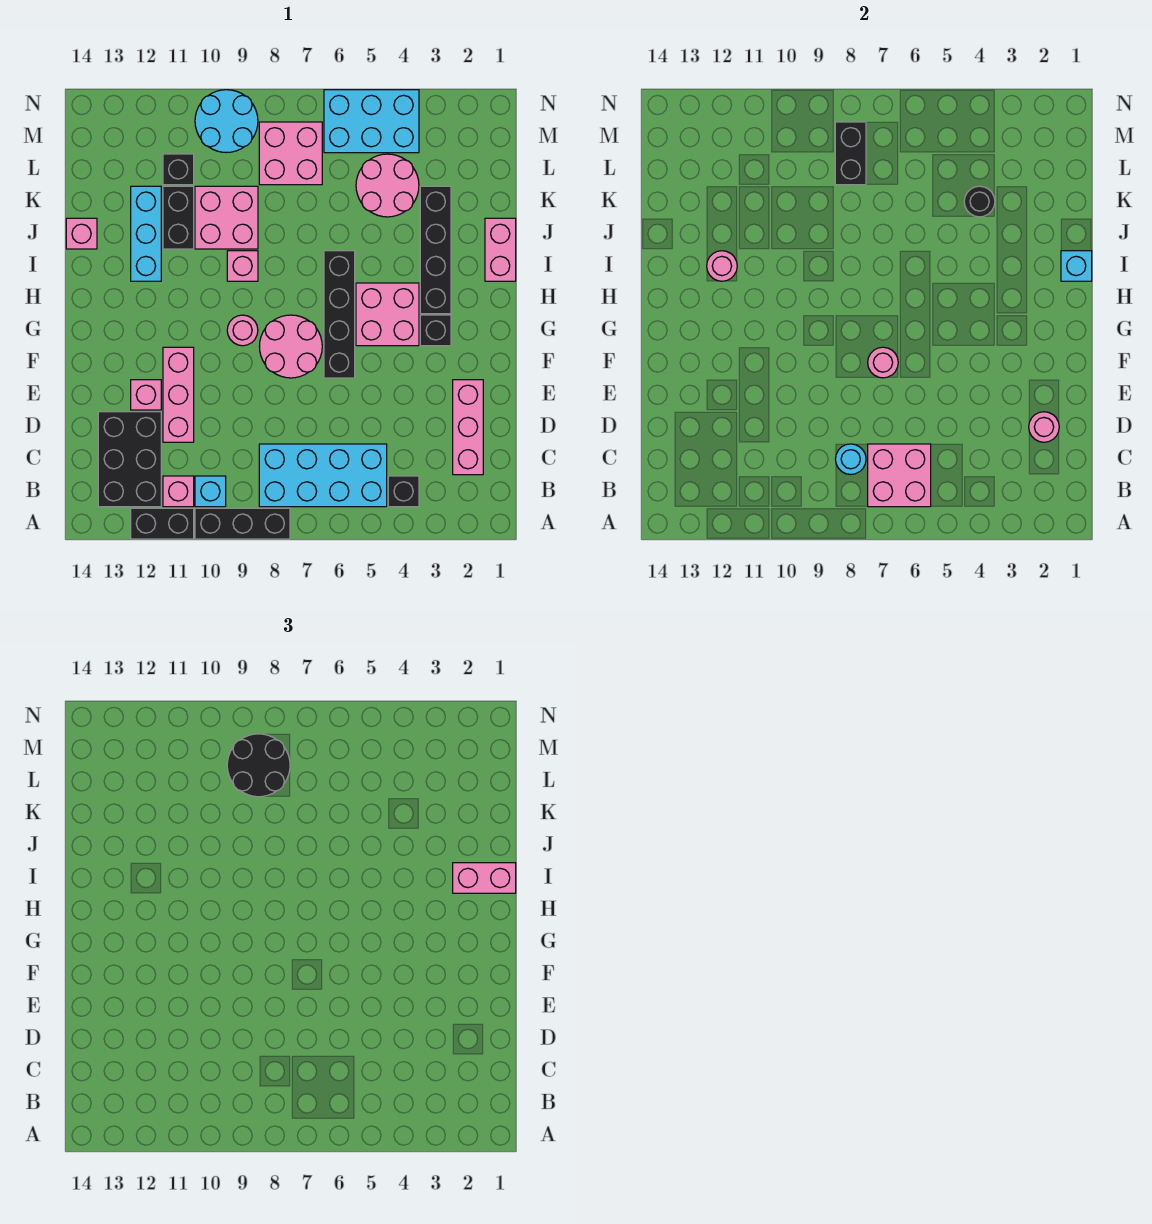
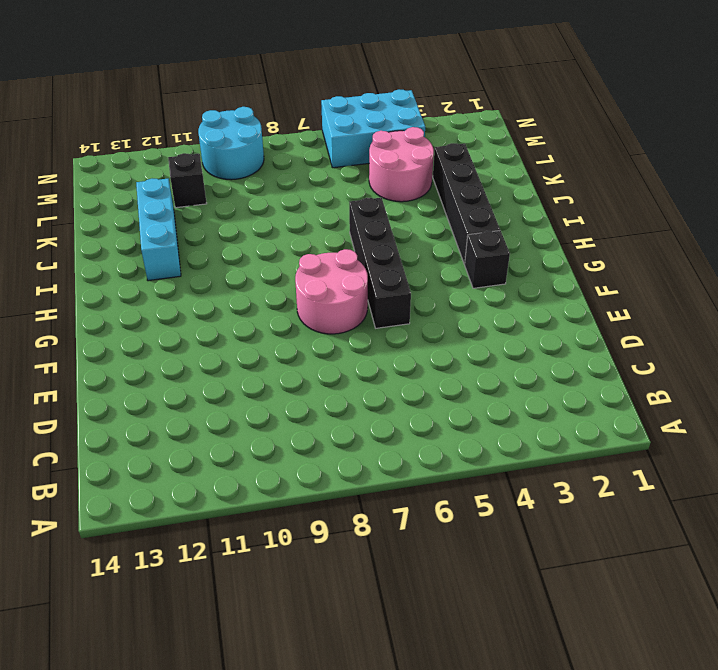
none -> black 1x3 brick [195,508,290,539]
none -> black 1x2 brick [131,508,194,539]
none -> black 1x1 brick [388,476,419,507]
none -> cyan 2x4 brick [259,444,387,507]

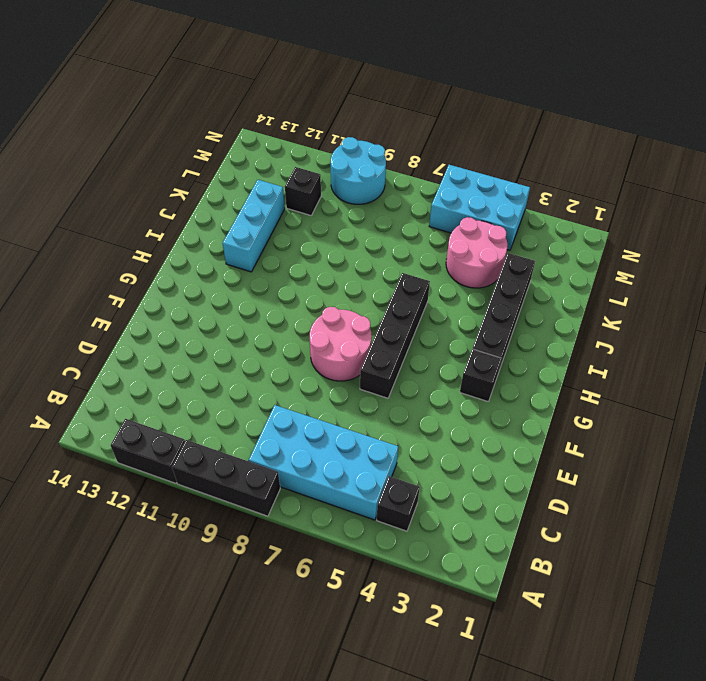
none -> cyan 1x1 brick [195,476,226,507]
none -> pink 1x1 brick [163,476,194,507]
none -> black 2x3 brick [98,412,161,507]
none -> pink 1x3 brick [453,380,483,475]

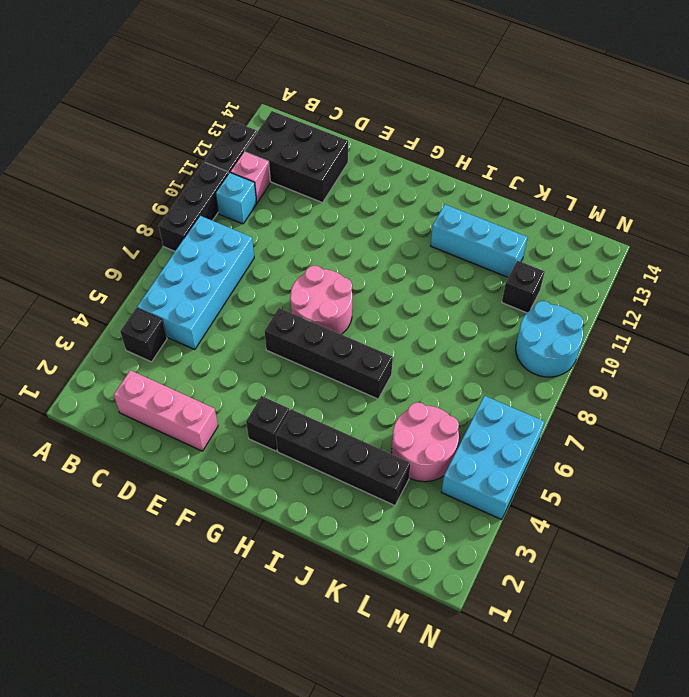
none -> pink 1x3 brick [163,347,194,442]
none -> pink 1x1 brick [131,380,161,410]
none -> pink 2x2 brick [356,283,419,346]
none -> pink 1x1 round brick [227,315,258,346]

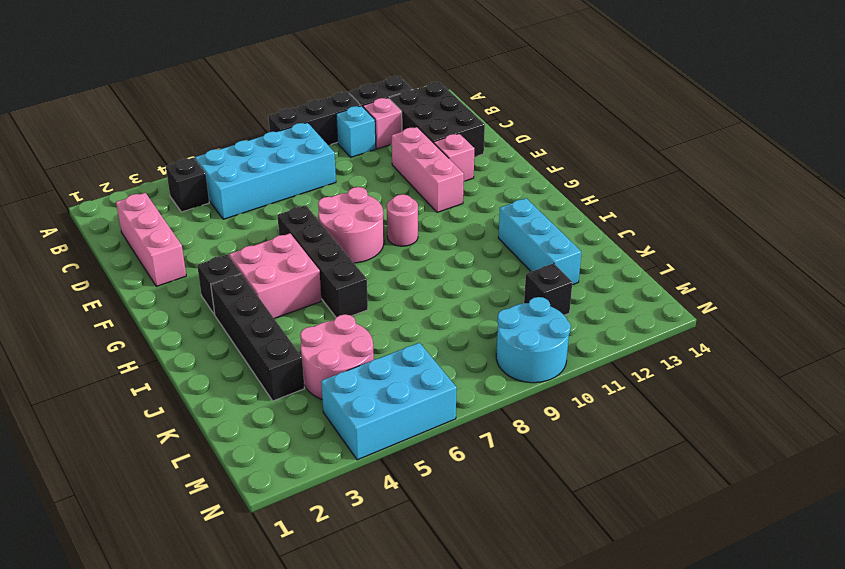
none -> pink 1x2 brick [485,218,516,281]
none -> pink 1x1 brick [227,251,258,281]
none -> pink 2x2 brick [195,186,258,249]
none -> black 1x2 brick [163,186,194,249]

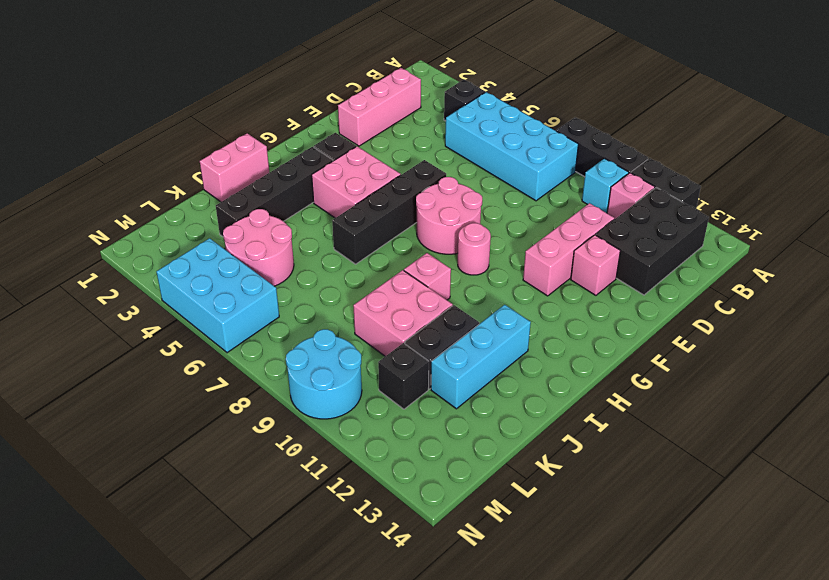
none -> pink 1x1 brick [66,218,97,249]
none -> pink 2x2 brick [259,122,322,185]
none -> pink 2x2 brick [868,444,931,507]
none -> cyan 1x1 round brick [835,444,866,475]

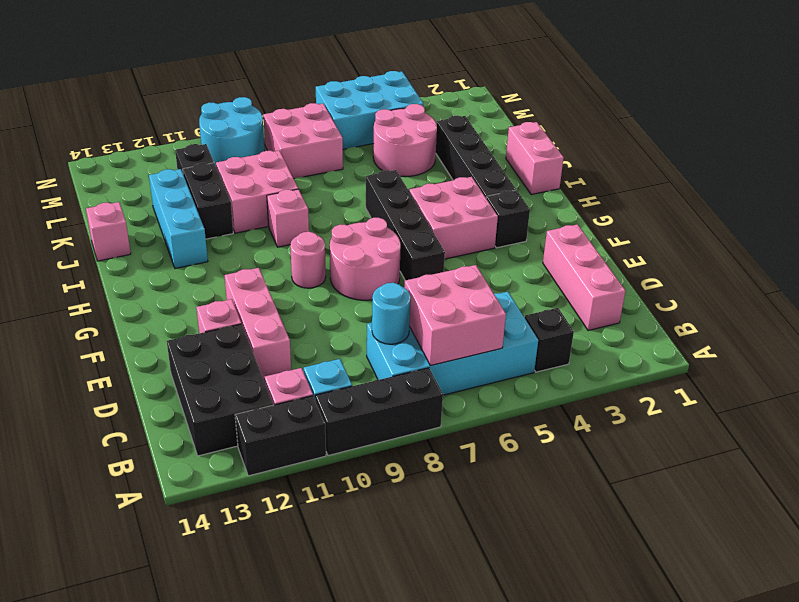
none -> pink 1x1 round brick [1029,412,1059,442]
none -> pink 1x1 round brick [868,347,898,378]
none -> cyan 1x1 brick [1061,251,1092,281]
none -> pink 1x1 round brick [707,251,737,281]

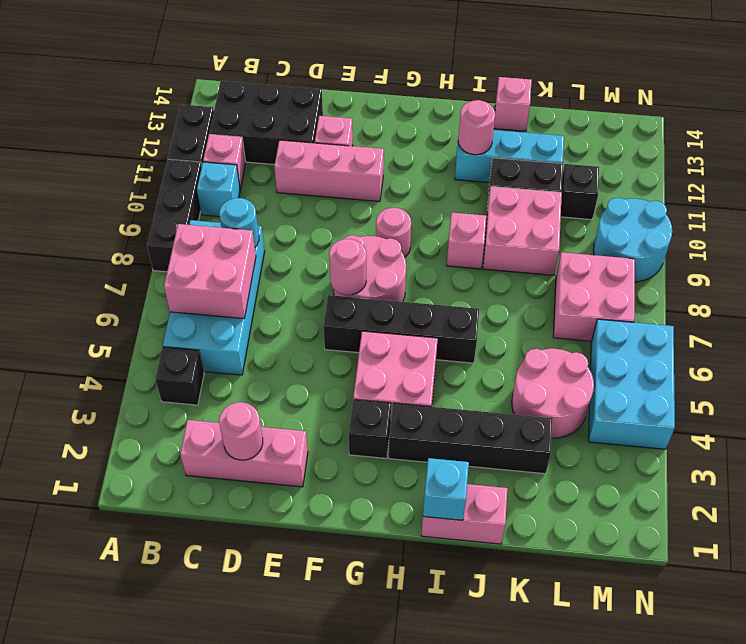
none -> black 1x1 round brick [964,186,995,217]
none -> black 1x2 brick [835,122,866,185]
none -> pink 1x2 brick [453,863,516,893]
none -> black 2x2 round brick [227,734,290,797]

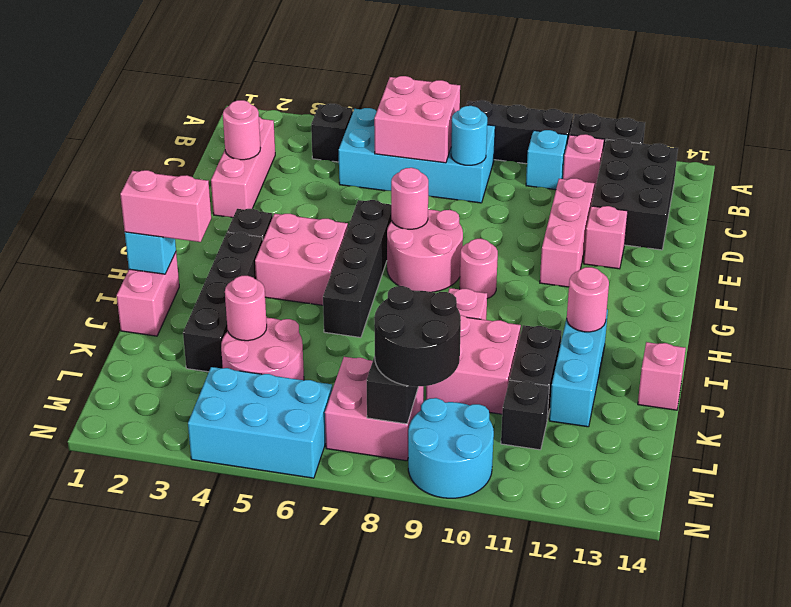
pink 1x1 round brick [225,276,267,341] -> black 1x1 round brick [964,186,995,217]

